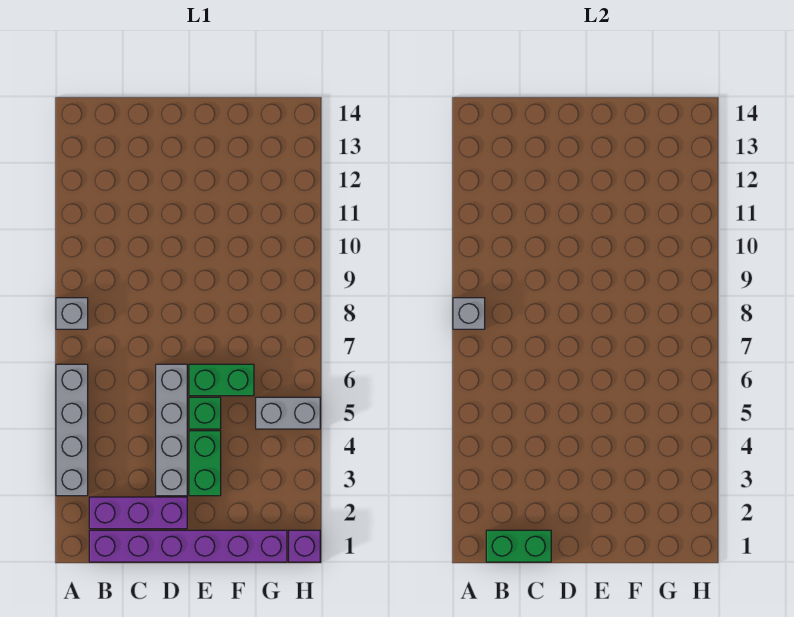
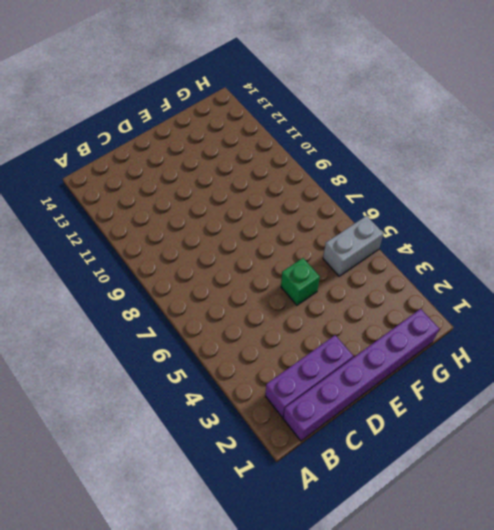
none -> grey 1x4 brick [56,364,88,496]
none -> grey 1x1 brick [56,298,88,329]
none -> grey 1x4 brick [156,364,187,496]

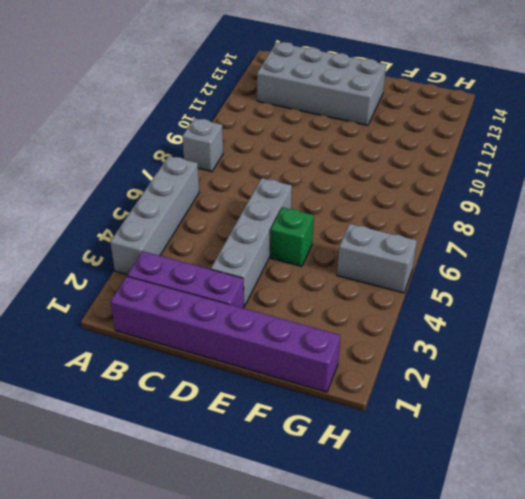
grey 2x4 brick [257,42,386,125] -> none
none -> green 1x2 brick [189,431,221,496]
none -> green 1x2 brick [189,364,254,396]
none -> purple 1x1 brick [289,530,320,562]

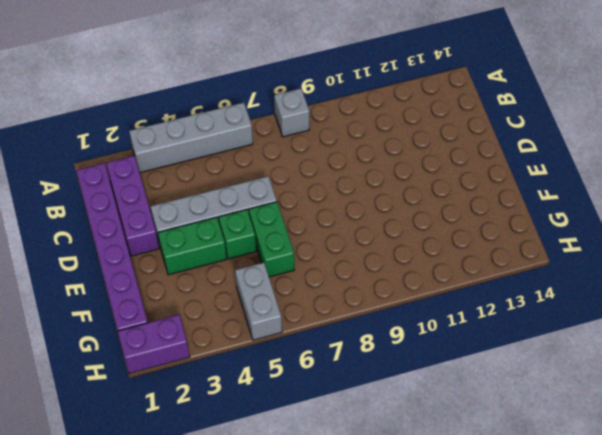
purple 1x2 brick [118,315,190,374] -> purple 1x1 brick [289,530,320,562]
none -> grey 1x1 brick [453,298,485,329]
none -> green 1x2 brick [486,530,551,562]

